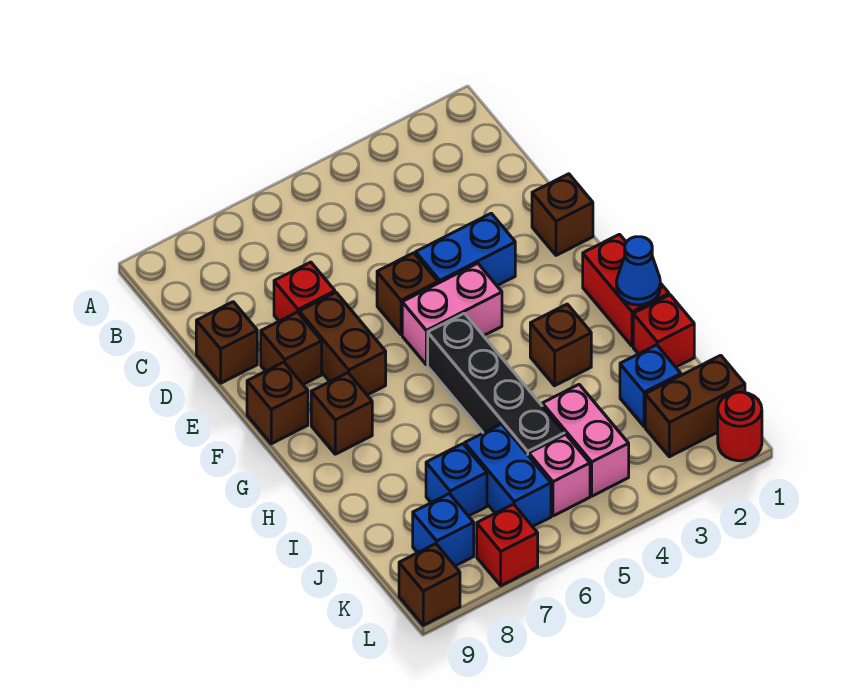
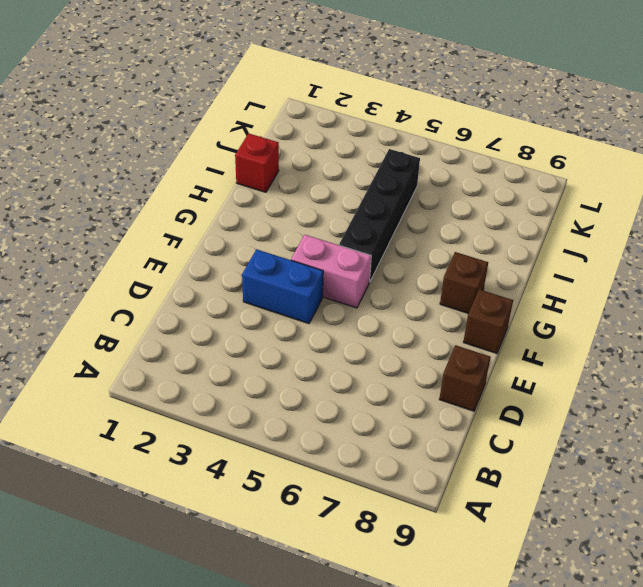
none -> red 1x1 brick [274,262,335,321]
none -> brown 1x1 brick [532,174,593,255]
none -> brown 1x1 brick [377,253,438,334]

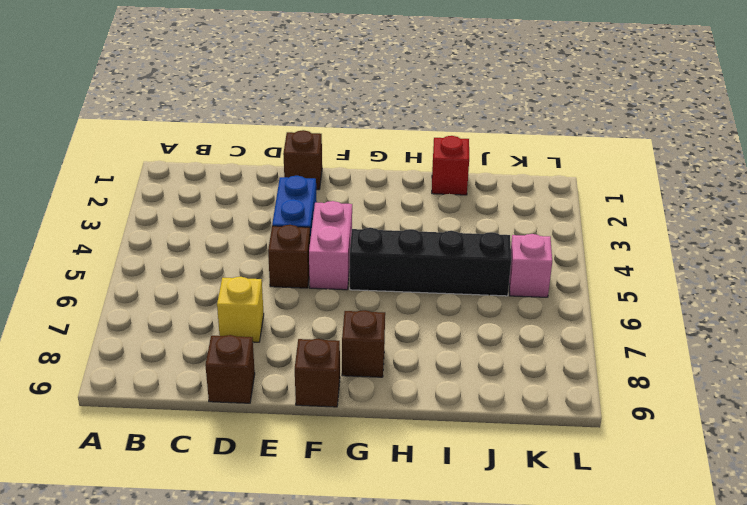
yellow 1x1 brick [217,277,264,342] -> red 1x1 brick [274,262,335,321]
none -> brown 1x2 brick [299,293,386,395]
none -> brown 1x1 brick [261,312,322,384]
none -> red 1x2 brick [583,234,669,346]

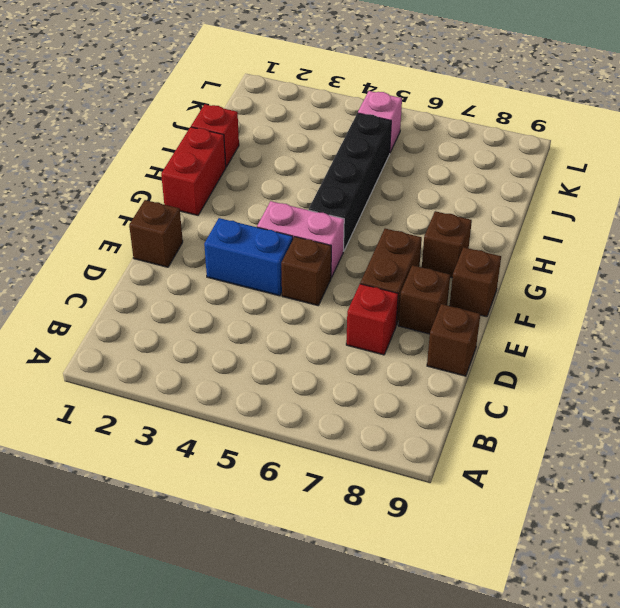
none -> brown 1x1 brick [530,304,591,386]
none -> blue 1x1 brick [620,345,681,426]
none -> pink 1x2 brick [542,385,629,496]

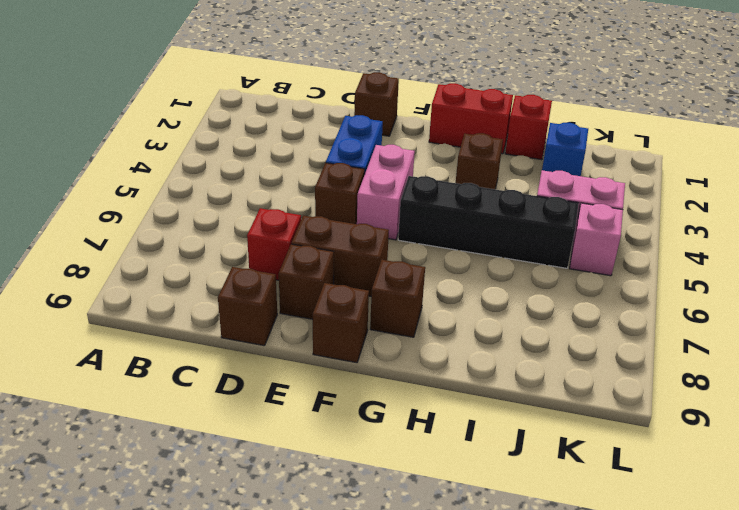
none -> blue 1x2 brick [465,424,551,527]
none -> blue 1x1 brick [426,444,487,516]
none -> brown 1x2 brick [645,355,745,457]

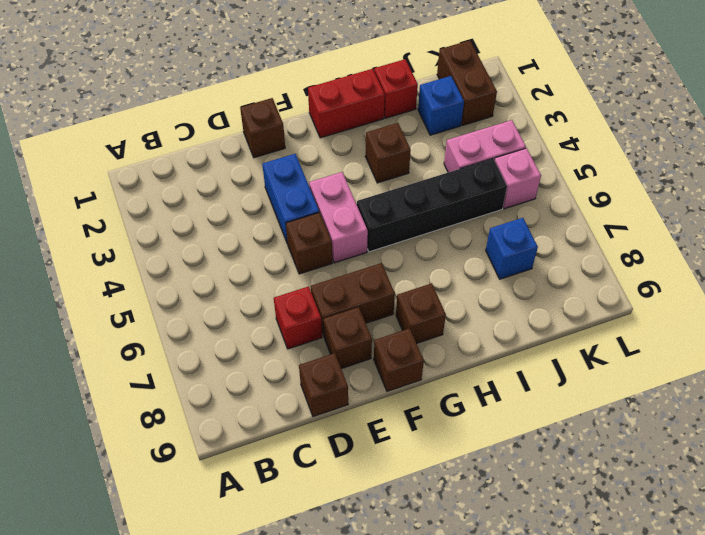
none -> blue 1x2 brick [465,424,551,527]
none -> blue 1x1 brick [413,494,474,566]
none -> red 1x1 round brick [718,392,762,461]

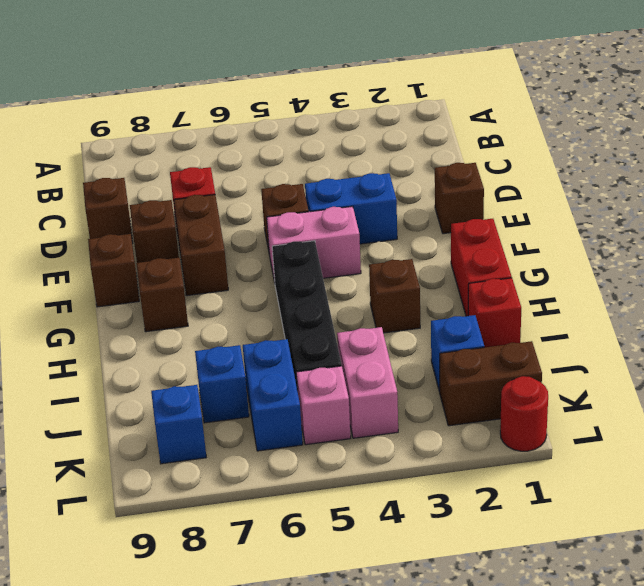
none -> red 1x1 brick [477,504,538,586]
none -> brown 1x1 brick [399,544,460,625]
none -> blue 1x1 cone [616,237,661,305]

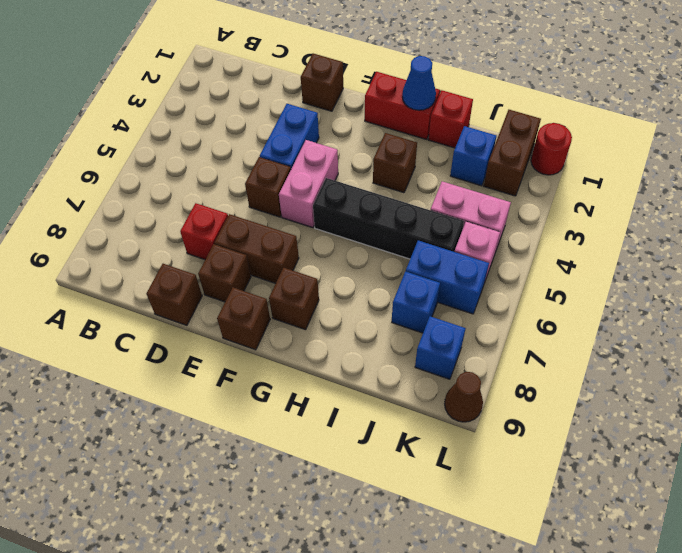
brown 1x1 cone [445,372,483,422] -> brown 1x1 brick [399,544,460,625]
none -> red 1x1 brick [477,504,538,586]

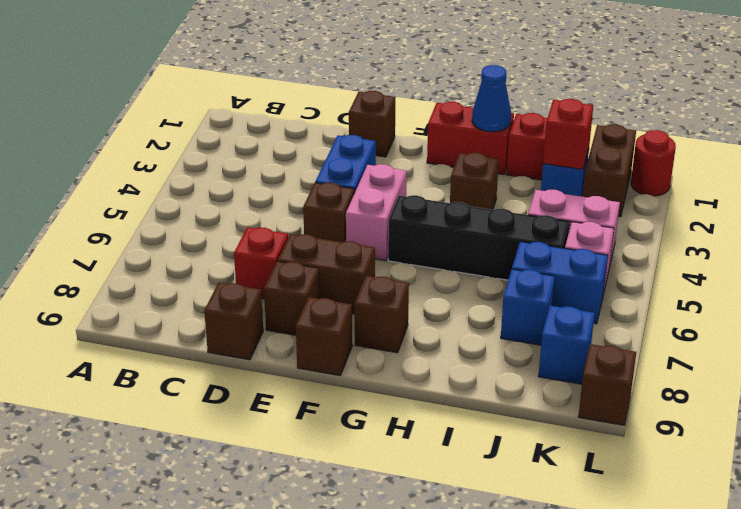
red 1x1 brick [543,99,593,169] -> red 1x1 brick moved to [477,504,538,586]

